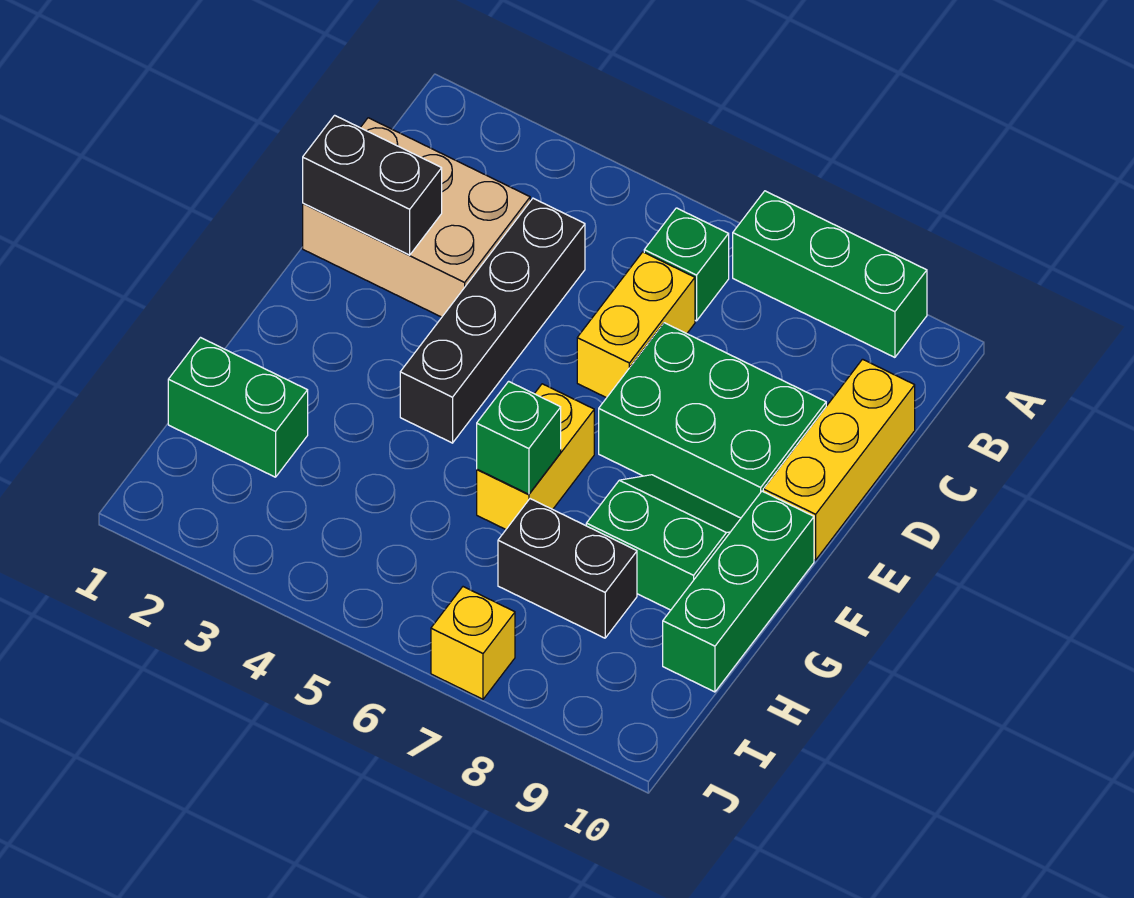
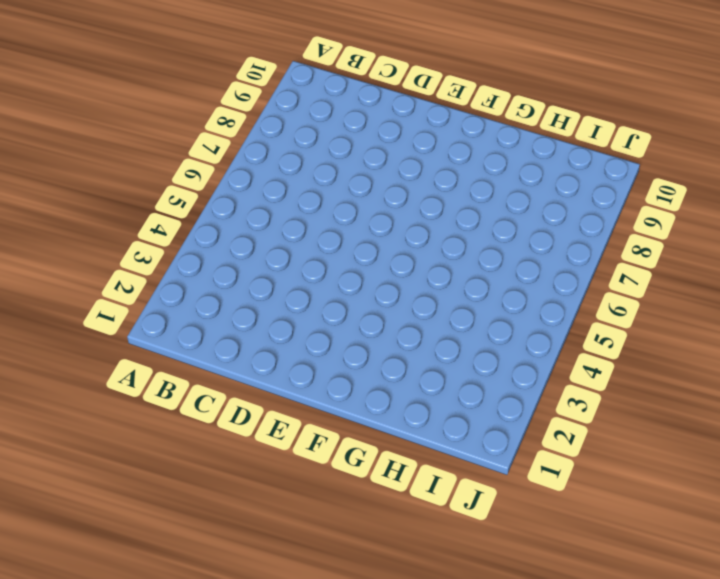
none -> green 1x3 brick [733,191,927,357]
none -> green 1x1 brick [644,208,729,321]
none -> tan 2x3 brick [303,118,530,317]

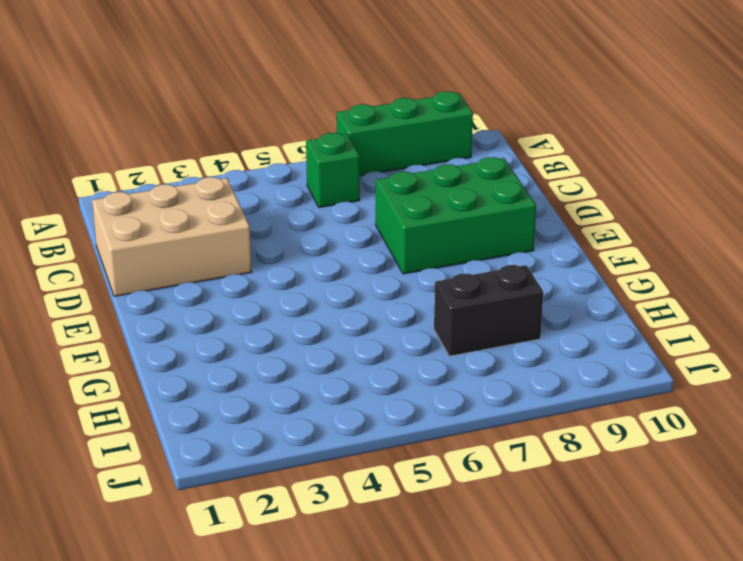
none -> black 1x4 brick [400,198,585,443]
none -> yellow 1x2 brick [577,252,695,398]
none -> yellow 1x3 brick [763,359,915,560]

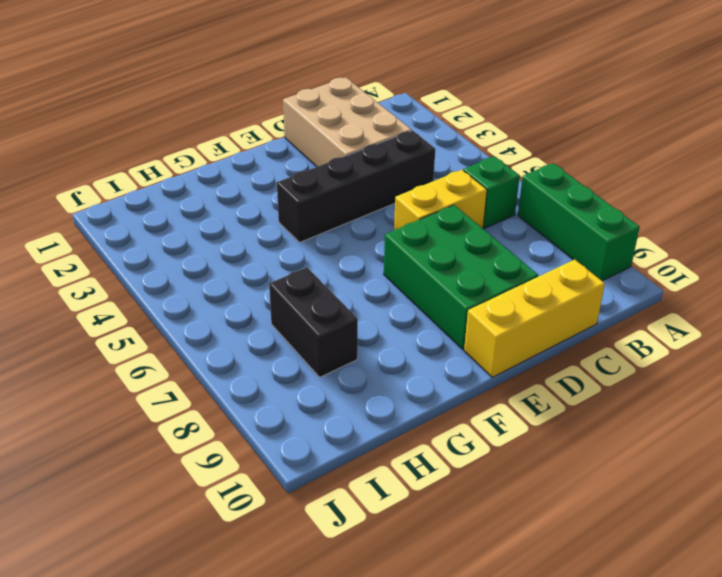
none -> yellow 1x2 brick [477,384,594,529]
none -> green 2x2 slope [586,475,741,610]
none -> green 1x3 brick [663,491,814,692]

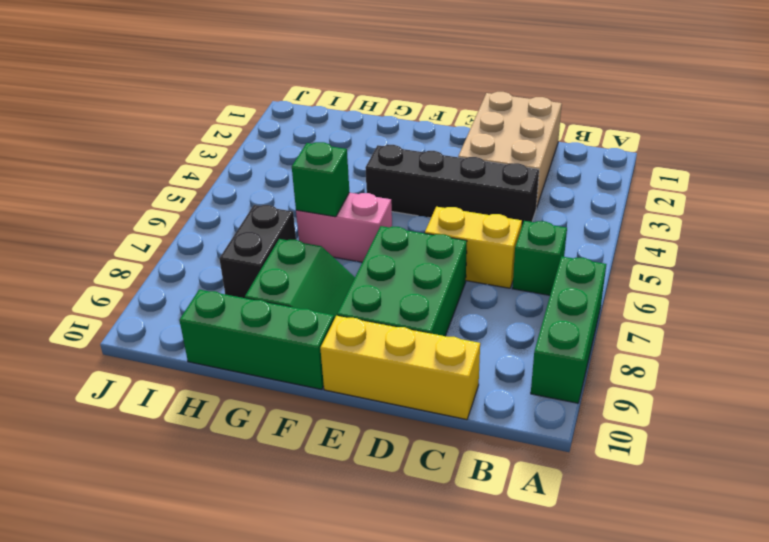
pink 1x2 brick [296,193,392,262] -> yellow 1x2 brick [477,384,594,529]
none -> green 1x2 brick [168,338,308,477]
none -> yellow 1x1 brick [431,587,515,699]
none -> black 1x2 brick [303,115,442,255]

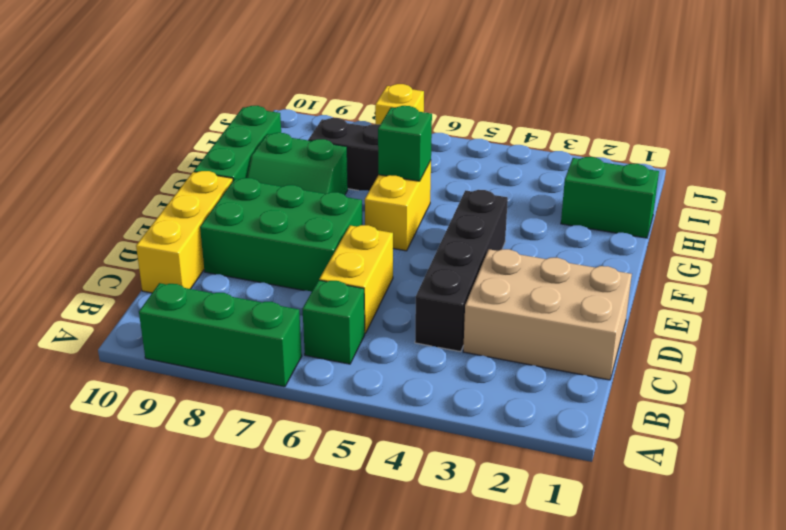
none -> black 1x2 brick [303,115,442,255]

